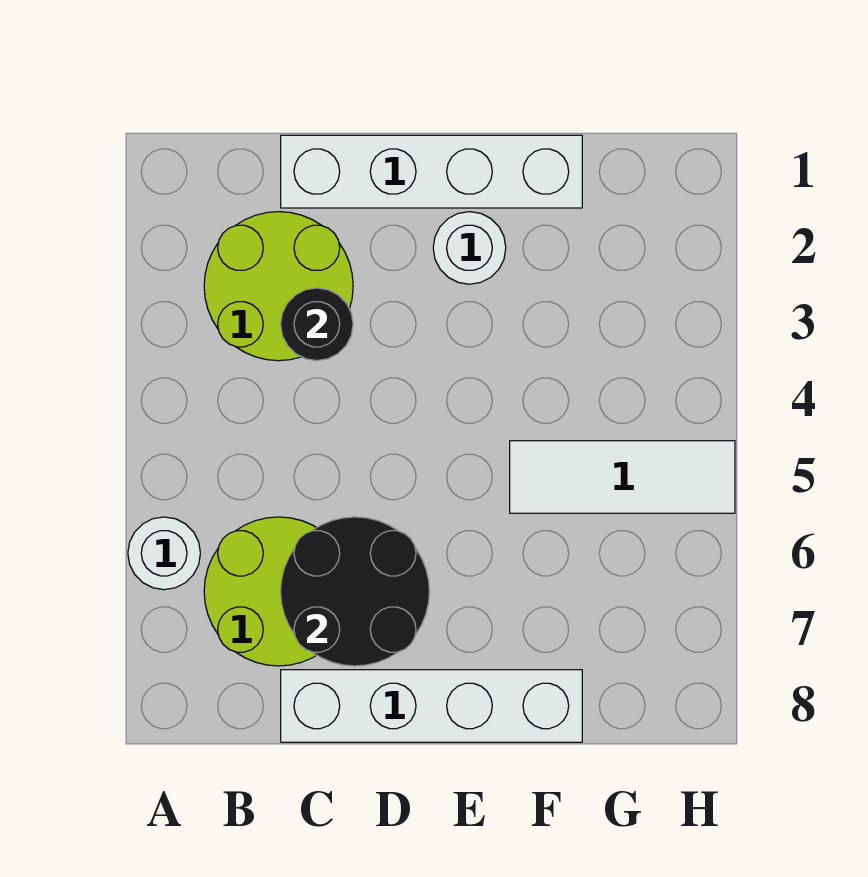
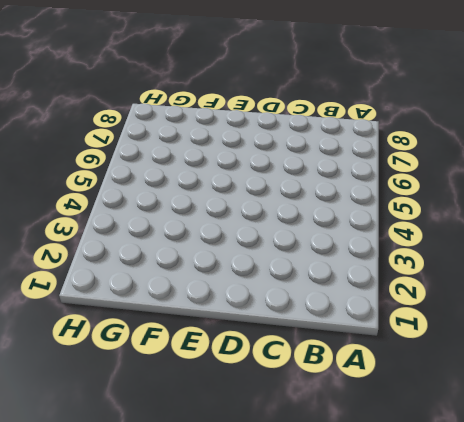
none -> white 1x1 round brick [128,517,200,590]
none -> lime 2x2 round brick [204,212,353,361]

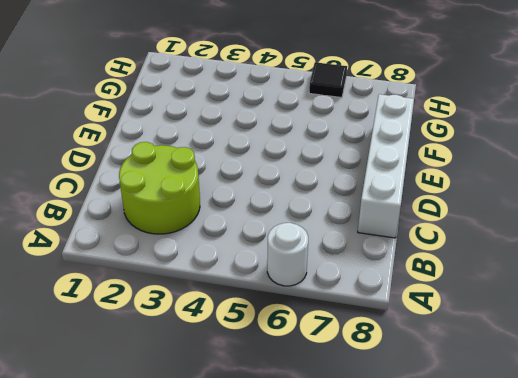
black 1x1 tile [309,62,347,98] -> none
none -> lime 2x2 round brick [204,517,316,666]
none -> white 1x4 brick [281,135,582,208]

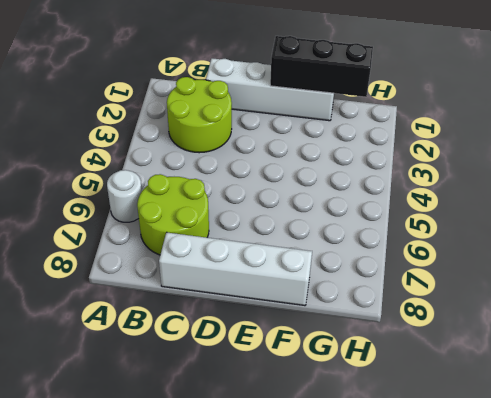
black 1x3 brick [270,36,373,97] -> none
none -> white 1x1 round brick [433,212,506,284]
none -> white 1x3 tile [510,441,735,513]

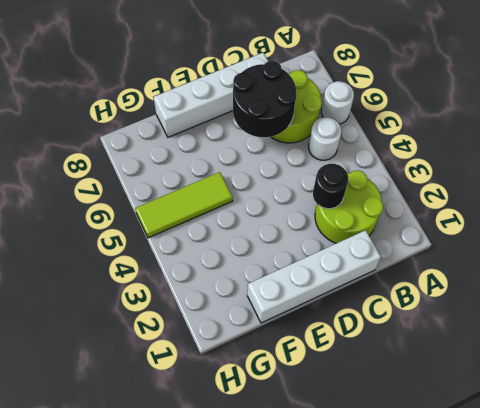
white 1x1 round brick [309,117,341,160] -> white 1x1 round brick moved to [433,212,506,284]
lime 1x3 tile [135,172,233,238] -> white 1x3 tile [510,441,735,513]

